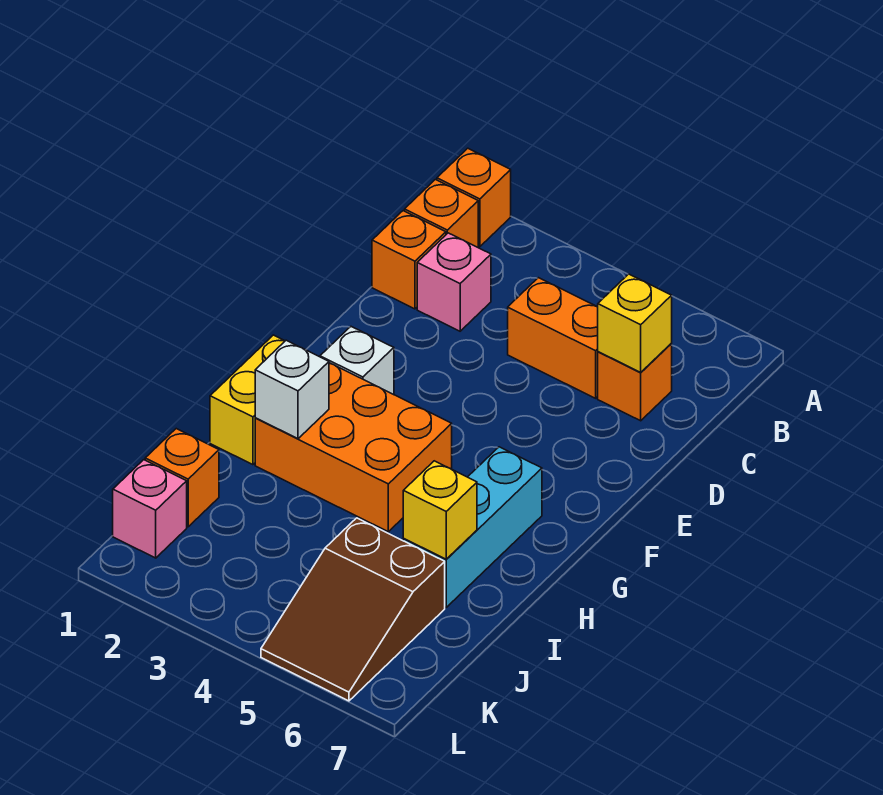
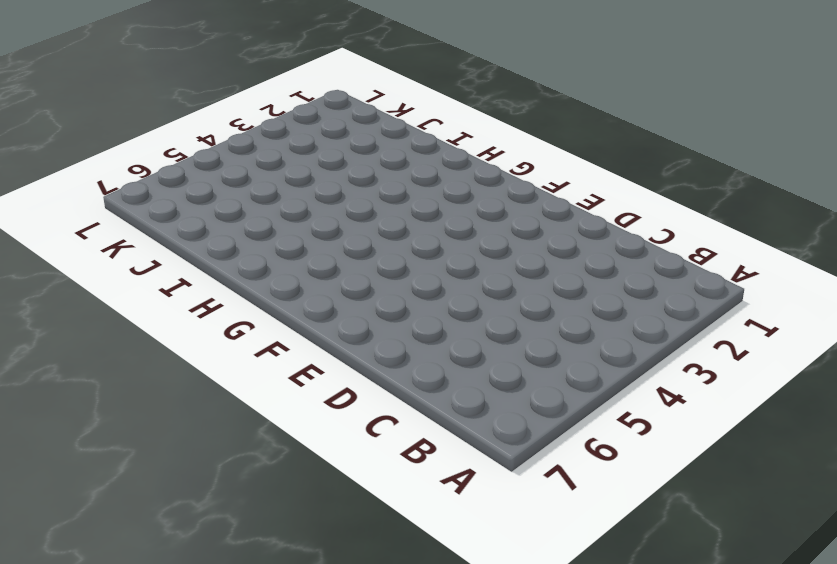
none -> orange 1x1 brick [437,148,511,247]
none -> orange 1x1 brick [405,180,478,247]
none -> orange 1x1 brick [372,211,446,309]

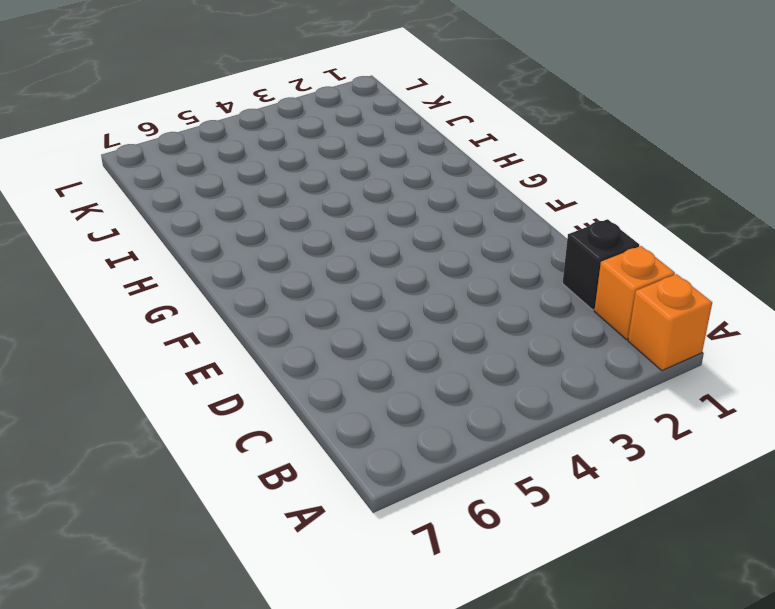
black 1x1 brick [563,219,639,310] -> orange 1x1 brick [372,211,446,309]
none -> pink 1x1 brick [417,233,491,331]
none -> orange 1x2 brick [508,278,598,398]
none -> orange 1x1 brick [598,344,672,421]

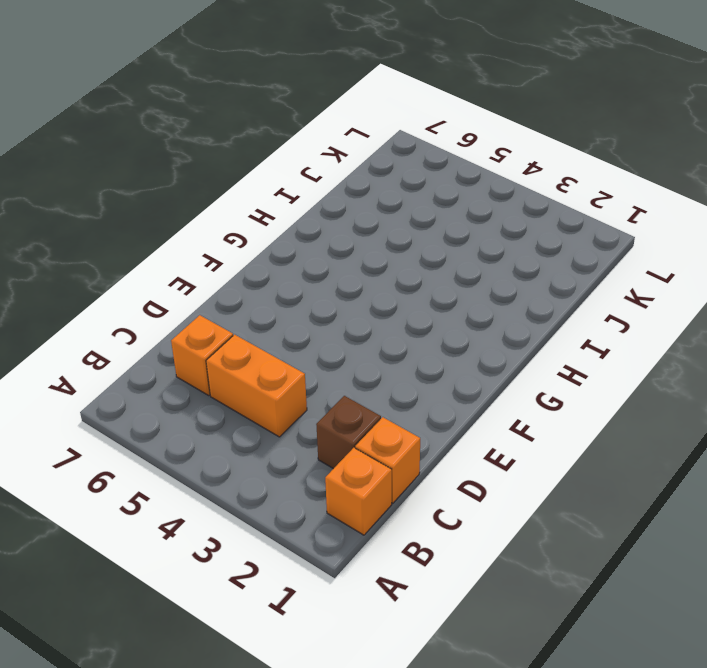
brown 1x1 brick [316,396,381,469] -> pink 1x1 brick [417,233,491,331]
none -> orange 1x1 brick [437,148,511,247]
none -> white 1x1 brick [320,327,394,395]
none -> yellow 1x2 brick [210,335,285,465]

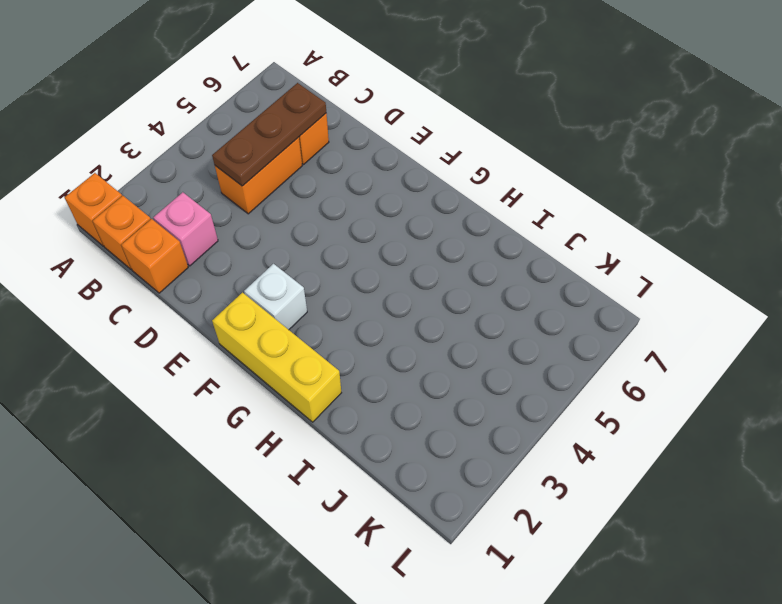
brown 1x3 plate [212,83,326,186] -> yellow 1x1 brick [598,274,672,372]
yellow 1x3 brick [212,293,341,422] -> yellow 1x2 brick [210,335,285,465]
none -> orange 2x3 brick [255,363,452,532]
none -> cyan 1x3 brick [403,447,542,607]
none -> orange 1x1 brick [145,429,219,527]

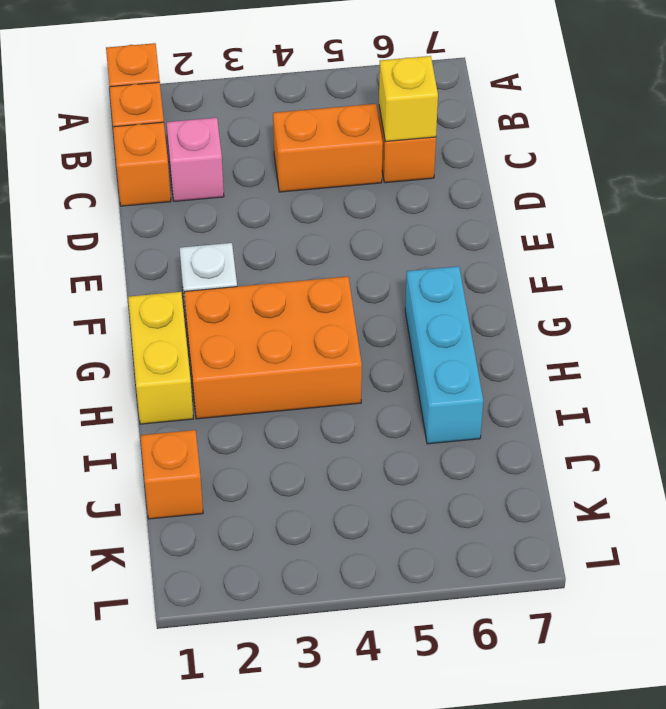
none -> brown 2x3 slope [261,518,445,701]
none -> pink 1x1 brick [113,460,187,558]
none -> white 1x1 brick [255,340,329,439]

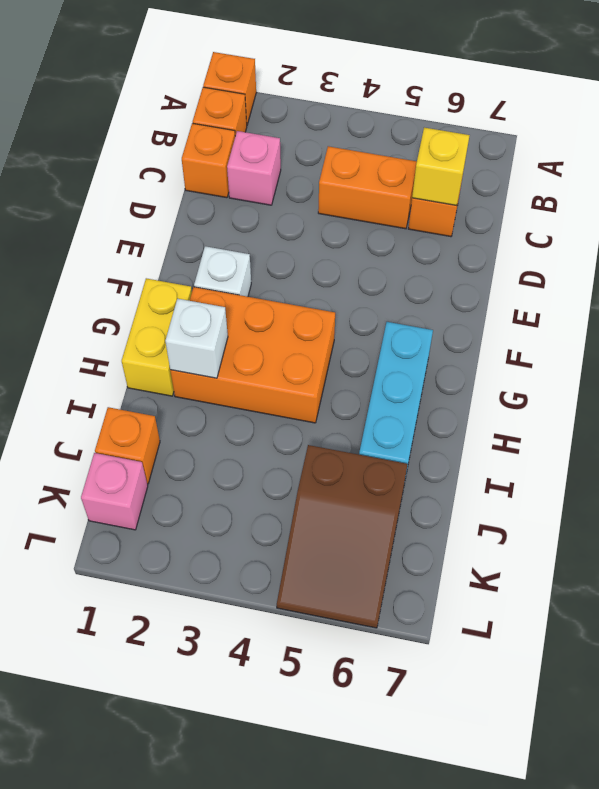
none -> yellow 1x1 brick [403,461,477,559]

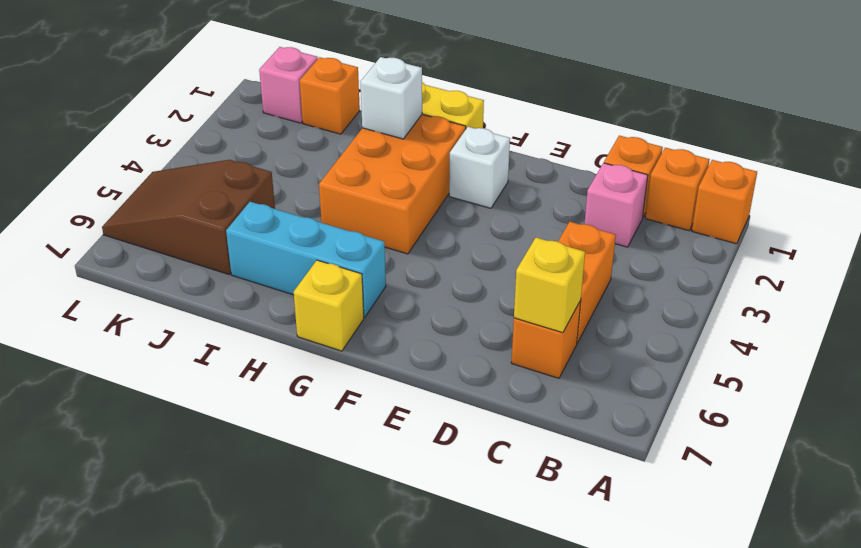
yellow 1x1 brick [294,260,364,351] -> yellow 1x1 brick moved to [403,461,477,559]

